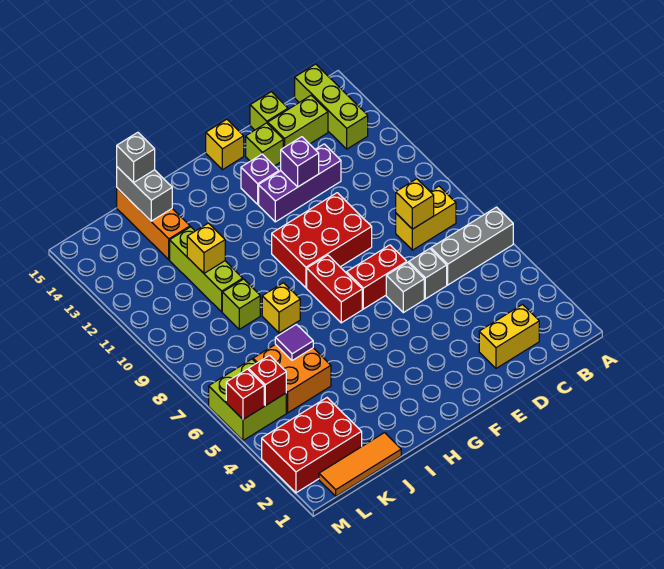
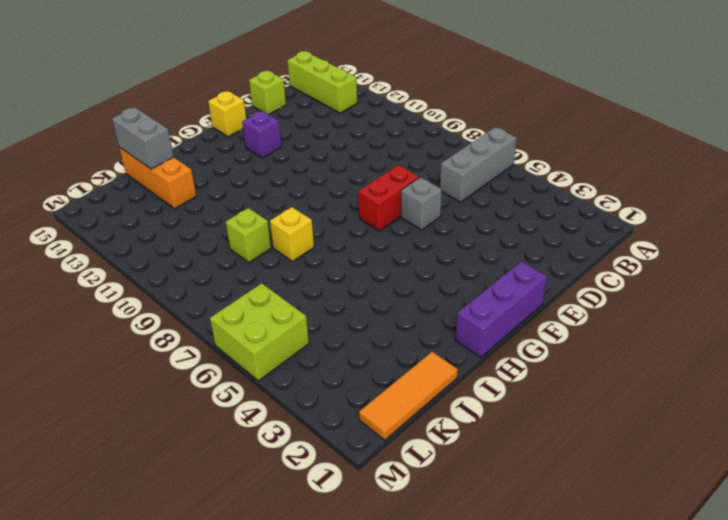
purple 1x3 brick [456,261,547,357] -> purple 1x3 brick moved to [259,144,341,222]
none -> yellow 1x2 brick [396,186,456,250]
none -> yellow 1x2 brick [479,305,539,368]
none -> lime 1x2 brick [268,96,328,148]
none -> grey 1x1 brick [409,249,447,299]

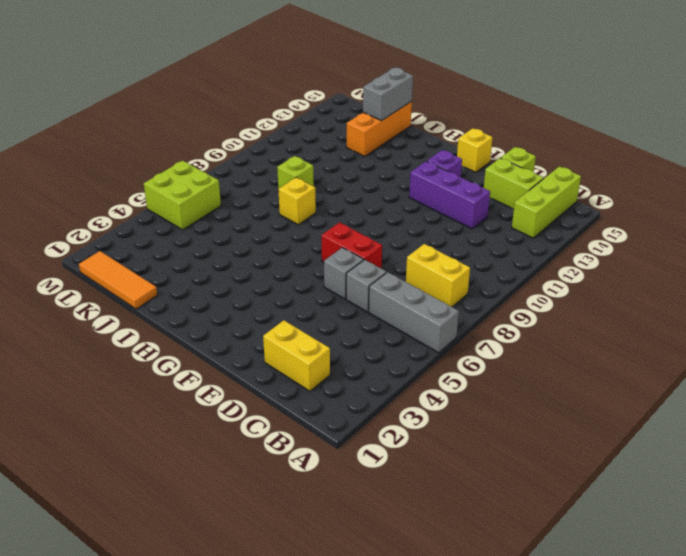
none -> red 2x3 brick [272,193,372,288]
none -> lime 1x1 brick [246,123,283,166]
none -> red 1x2 brick [307,255,362,323]
none -> orange 2x2 brick [253,344,331,413]

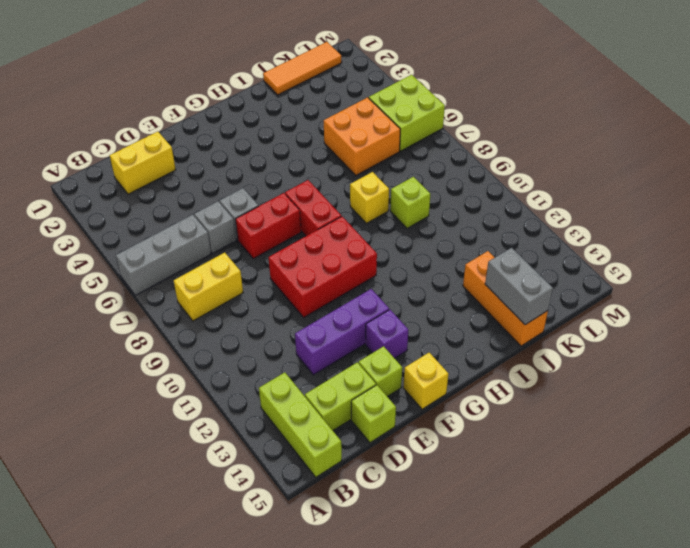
none -> lime 1x3 brick [170,227,243,312]
none -> red 2x3 brick [262,398,362,493]
none -> yellow 1x1 brick [396,179,434,229]
none -> purple 1x1 brick [281,137,319,187]

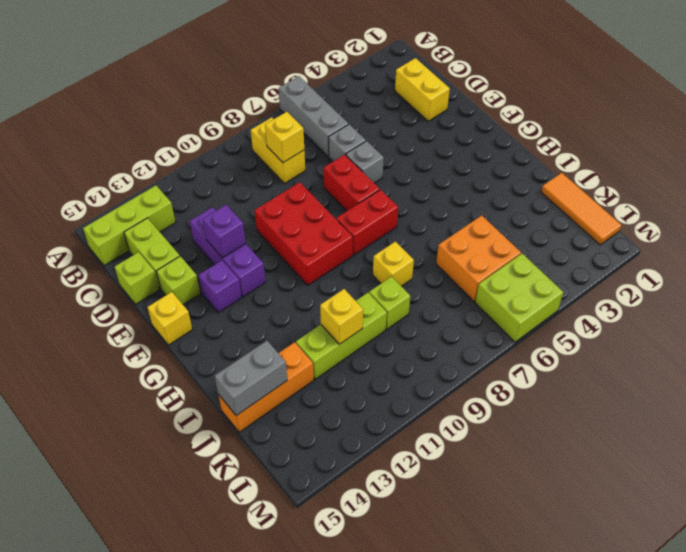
none -> red 2x3 brick [262,398,362,493]
none -> purple 1x1 tile [275,324,313,361]
none -> red 1x1 brick [249,355,286,406]
none -> red 1x1 brick [226,369,264,419]

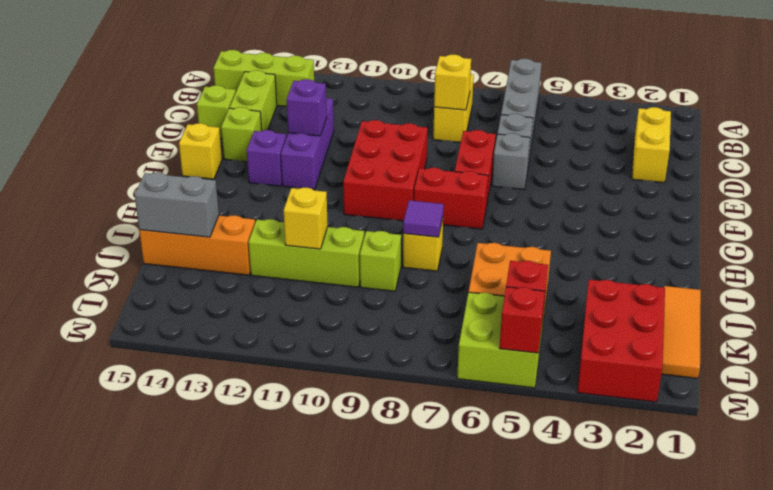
purple 1x1 tile [403,200,444,237] -> purple 1x1 tile moved to [275,324,313,361]
none -> grey 1x1 brick [117,132,155,183]

